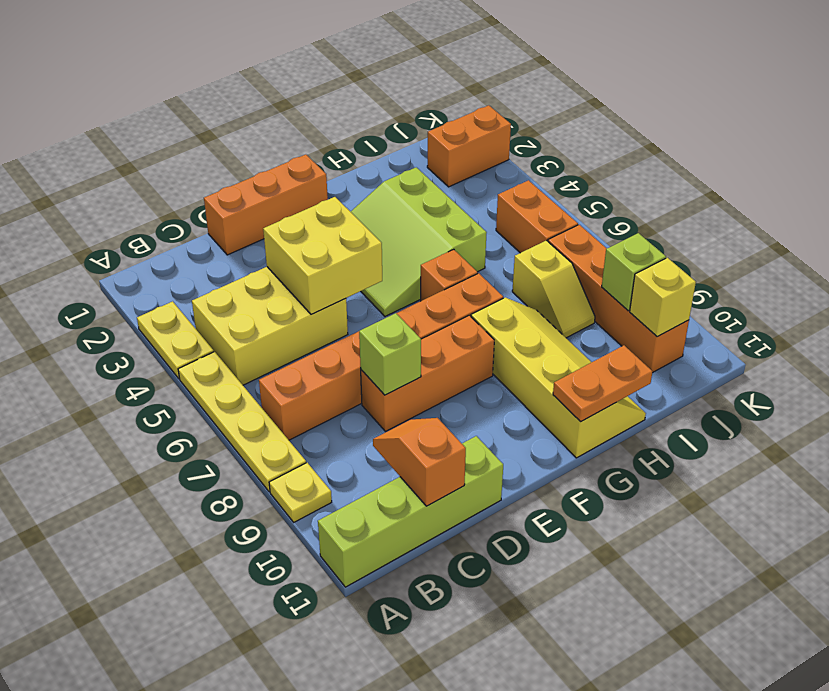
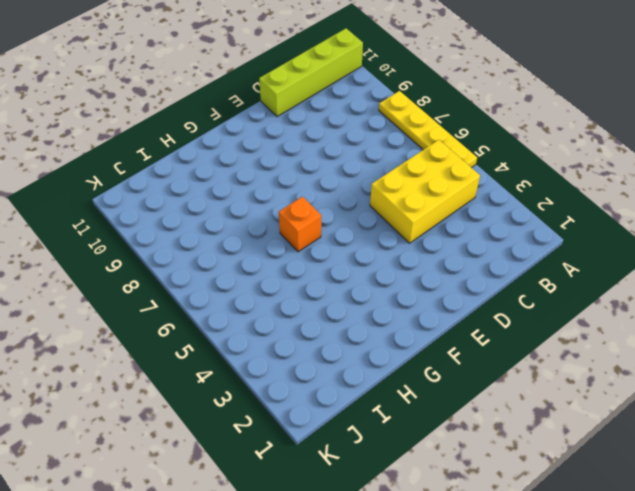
none -> yellow 1x2 plate [137,301,214,379]
none -> yellow 1x1 plate [269,463,332,522]
none -> orange 1x6 brick [259,273,503,440]

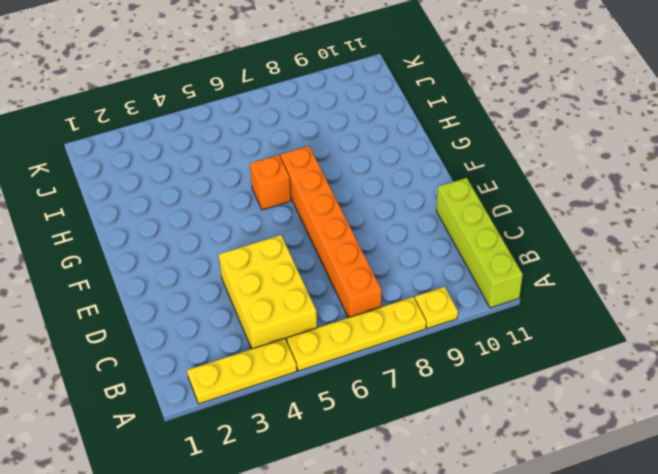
yellow 1x3 plate [187,338,297,404] -> yellow 1x2 plate [137,301,214,379]
none -> orange 1x3 brick [204,154,328,255]
none -> orange 1x3 brick [361,315,494,431]
none -> lime 3x3 slope [351,167,487,316]

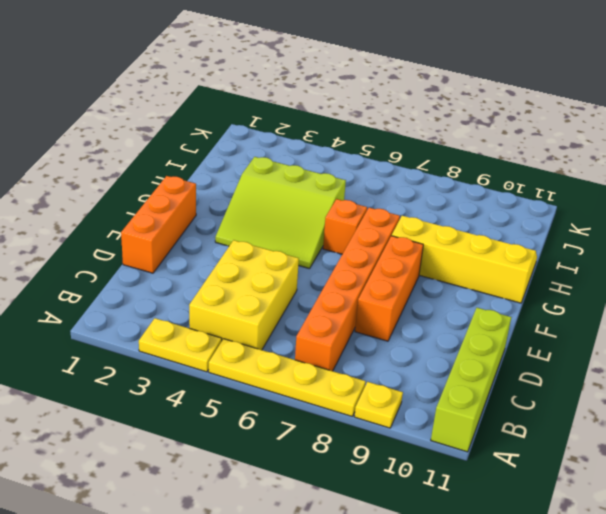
none -> yellow 1x2 slope [512,240,595,338]
none -> orange 1x2 brick [427,105,511,187]
none -> orange 1x2 brick [496,180,578,253]

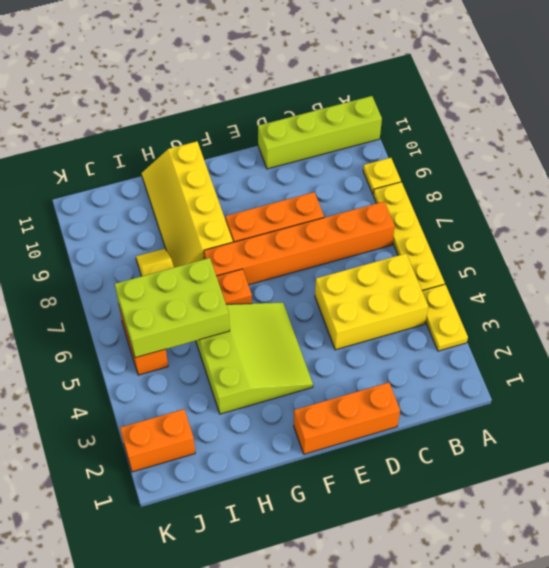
lime 2x3 brick [115,258,230,358] -> none
none -> orange 1x4 brick [548,225,689,373]
none -> orange 1x2 slope [373,418,466,506]
none -> yellow 2x2 brick [263,197,382,314]

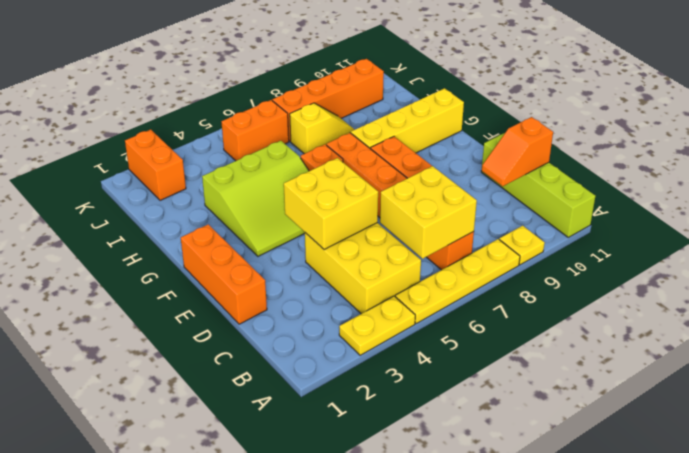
yellow 2x2 brick [380,166,477,259] -> none
none -> lime 1x1 brick [359,313,421,395]
none -> orange 1x2 plate [553,345,652,421]
none -> lime 1x1 brick [602,233,666,311]

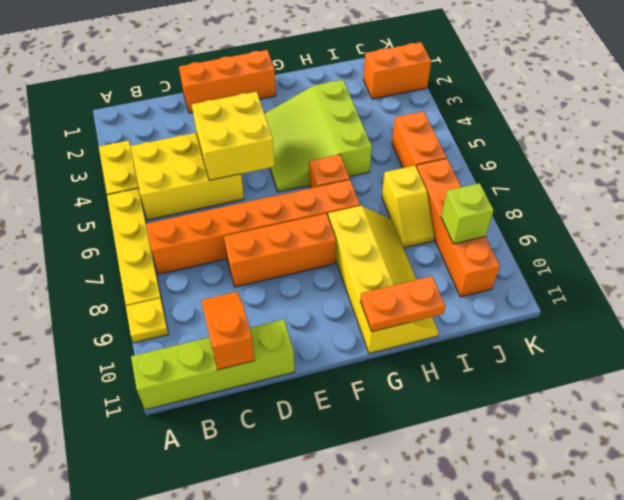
none -> lime 1x1 brick [359,313,421,395]
none -> yellow 1x1 brick [630,258,696,337]

